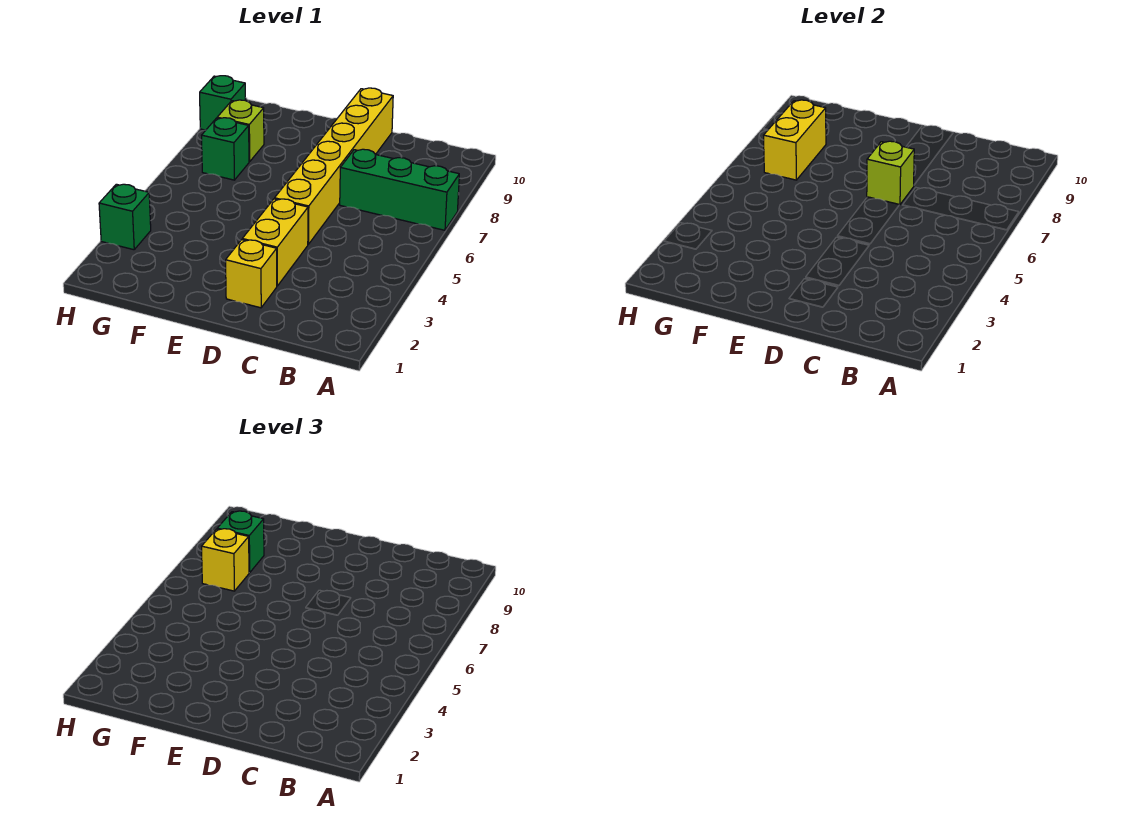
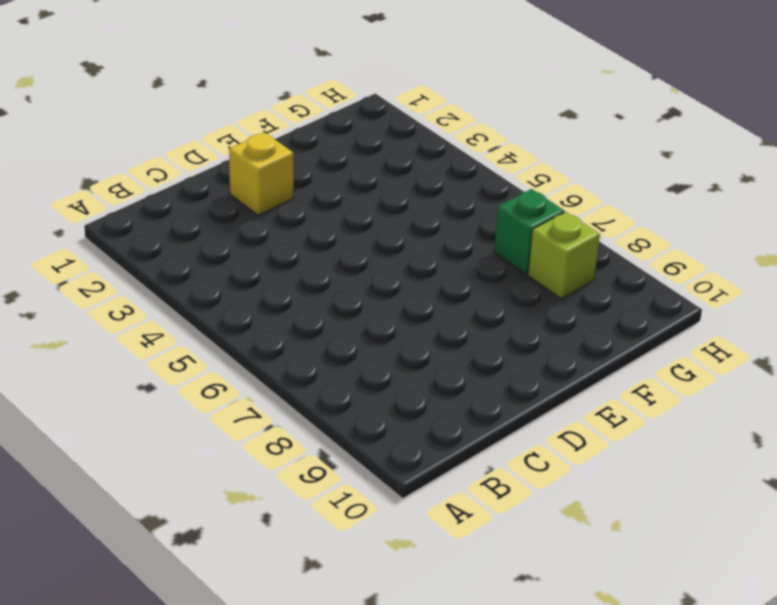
none -> green 1x3 brick [340,149,459,230]
none -> yellow 1x2 brick [242,199,308,286]
none -> yellow 1x6 brick [275,88,393,244]

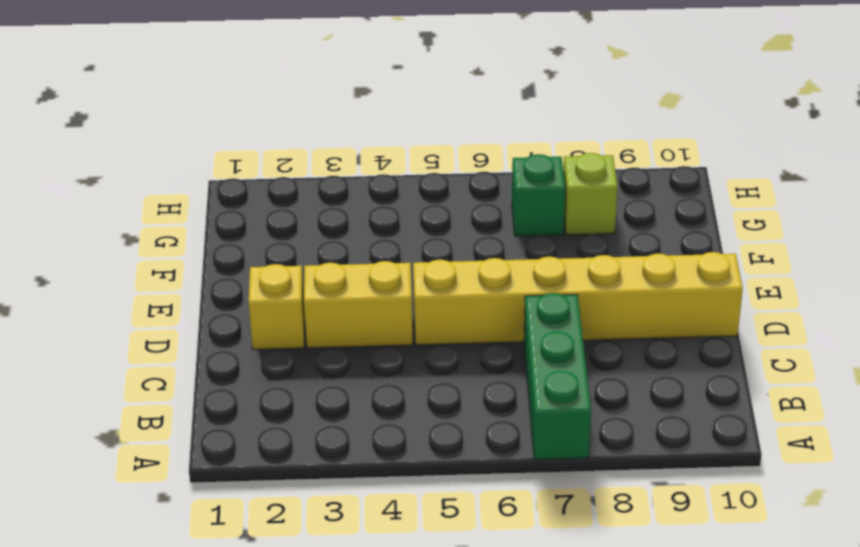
none -> green 1x1 brick [99,184,151,250]
none -> green 1x1 brick [200,76,245,130]
none -> lime 1x1 brick [867,141,914,205]

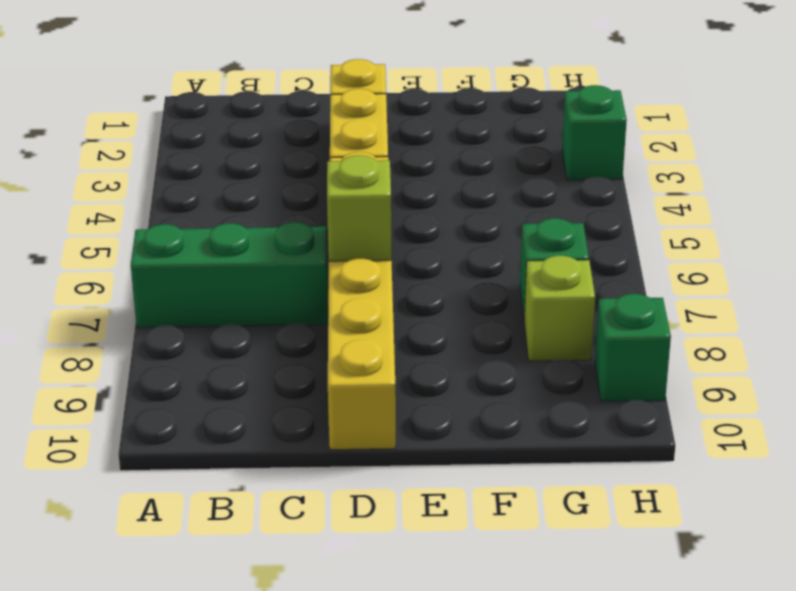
none -> yellow 1x2 brick [764,100,826,180]
none -> yellow 1x1 brick [202,529,249,591]
none -> green 1x1 brick [217,511,264,573]

